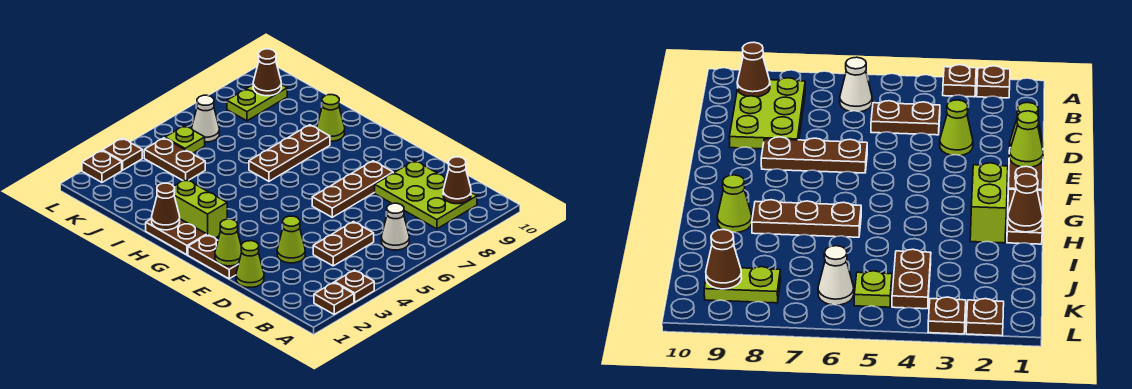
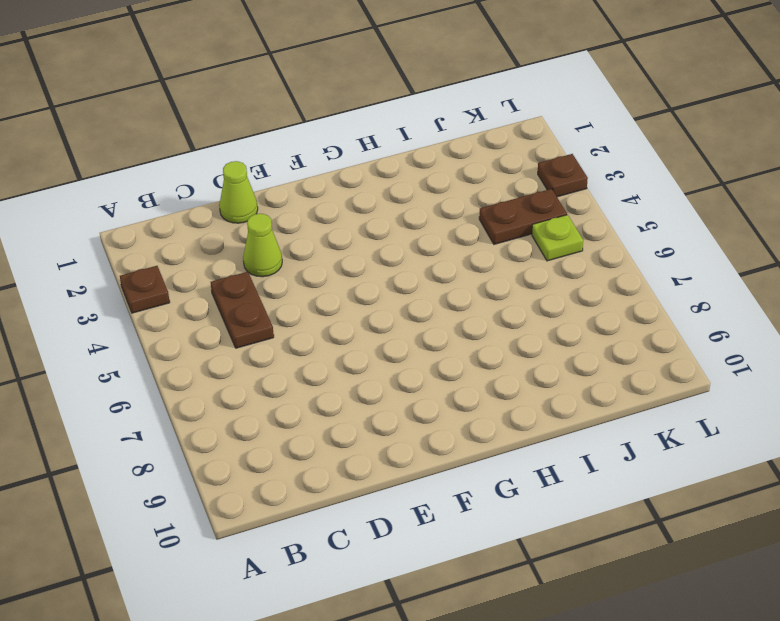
none -> brown 1x1 plate [314,282,354,314]
none -> white 1x1 cone [381,203,409,250]
none -> lime 2x3 plate [375,161,477,229]

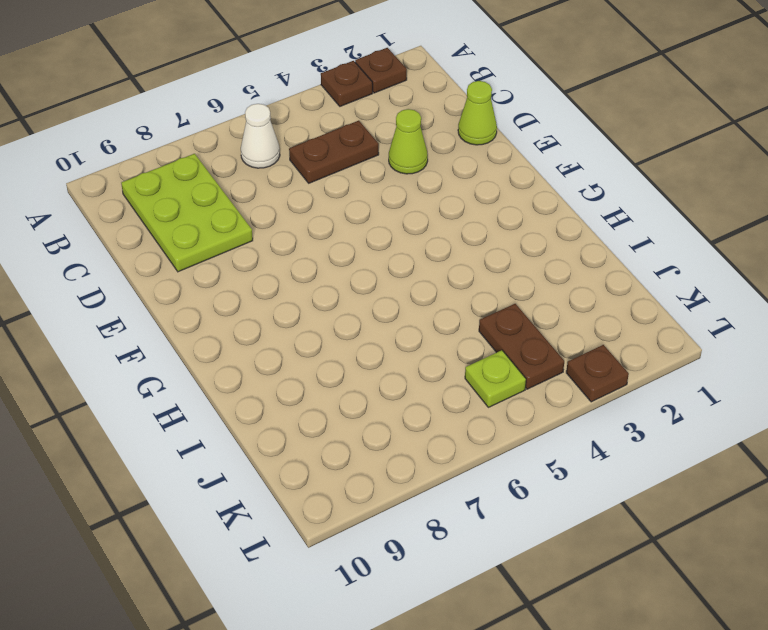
none -> brown 1x2 plate [188,235,238,279]
none -> brown 1x3 plate [312,161,393,217]
none -> brown 1x2 plate [146,219,207,255]

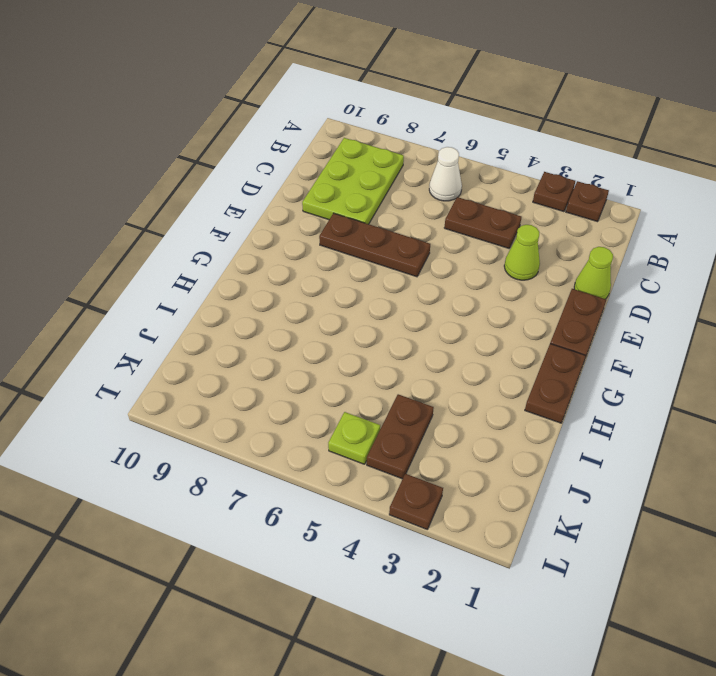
none -> lime 1x2 brick [174,179,227,238]
none -> brown 1x3 plate [249,125,330,181]
none -> lime 1x1 cone [317,95,345,141]

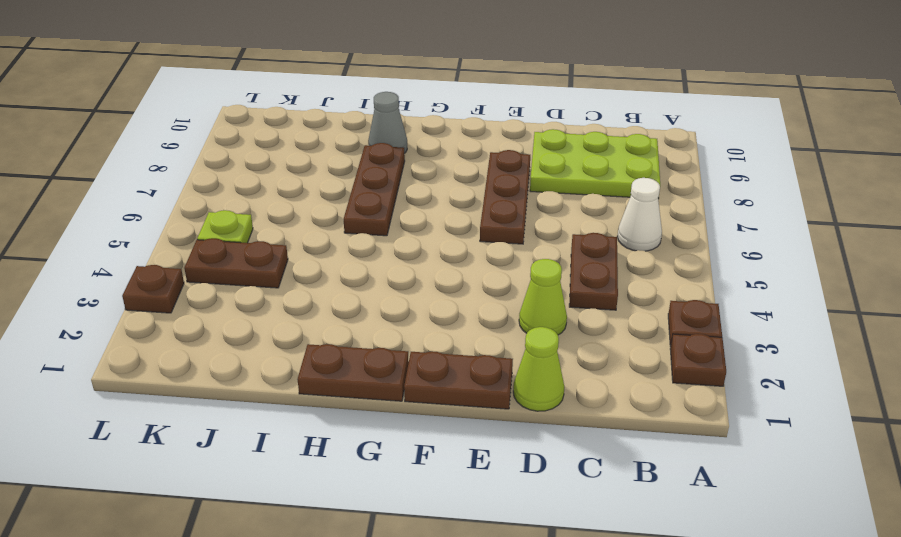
grey 1x1 cone [368,92,407,153] -> lime 1x1 cone [317,95,345,141]
none -> lime 1x2 brick [174,179,227,238]
none -> white 1x1 cone [192,95,219,142]
none -> lime 1x2 plate [227,85,287,121]

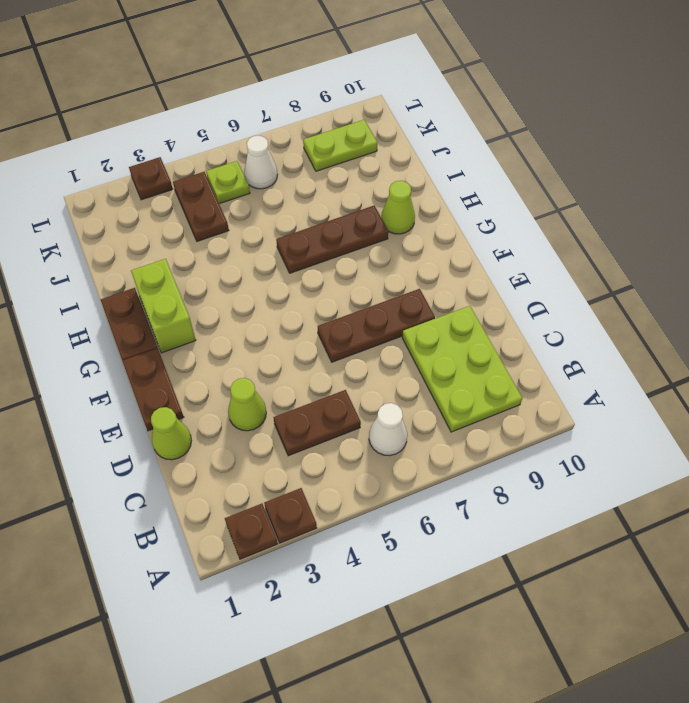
none -> brown 1x1 plate [82,150,122,182]
none -> brown 1x1 cone [443,157,471,204]
none -> lime 1x1 cone [215,219,242,266]

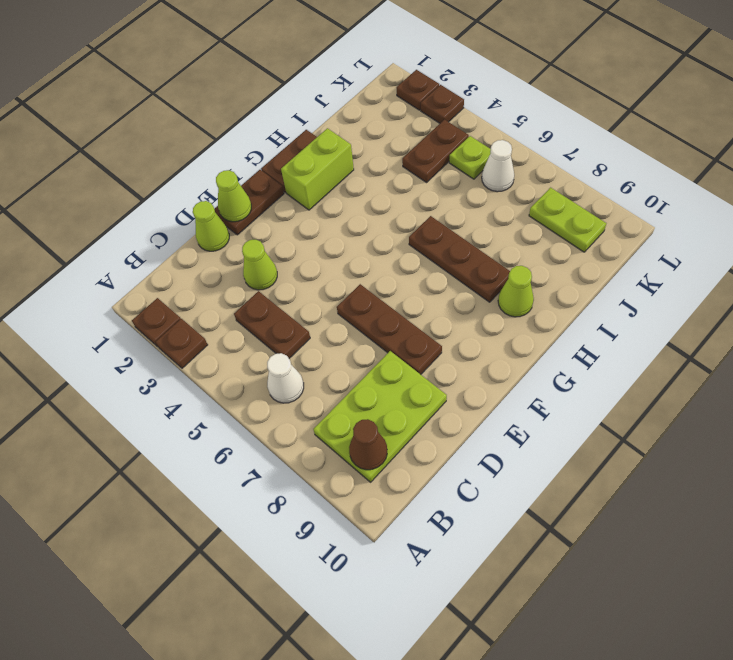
none -> brown 1x1 cone [152,183,180,230]
none -> brown 1x1 cone [253,49,281,96]

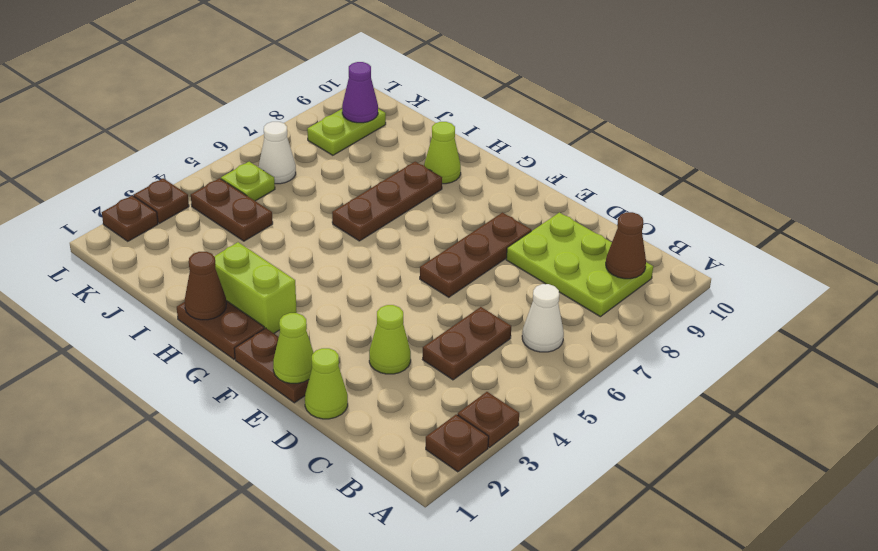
purple 1x1 cone [342,62,378,123] -> brown 1x1 cone [253,49,281,96]

